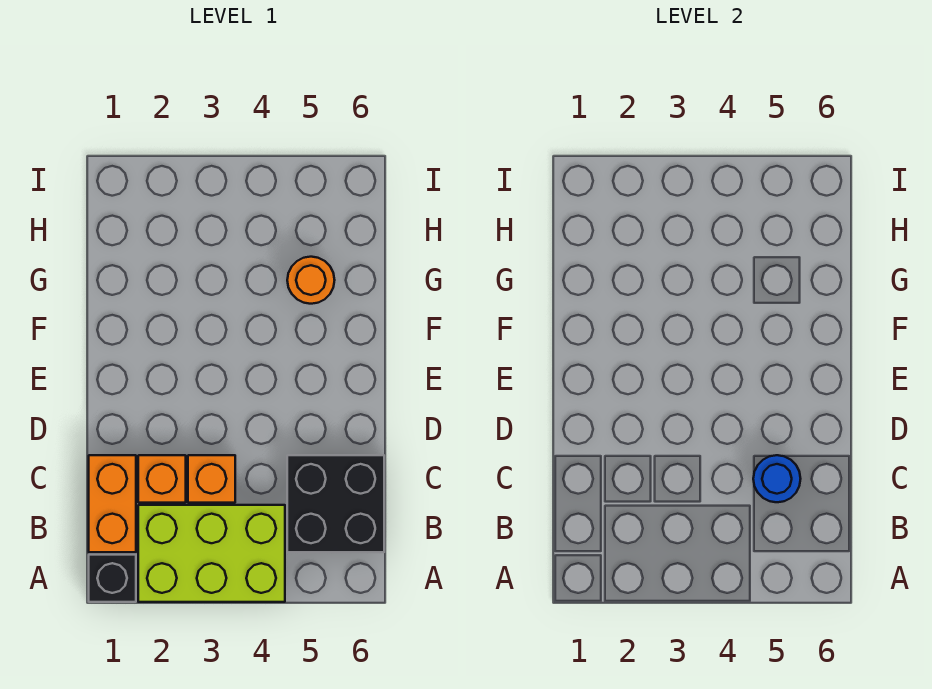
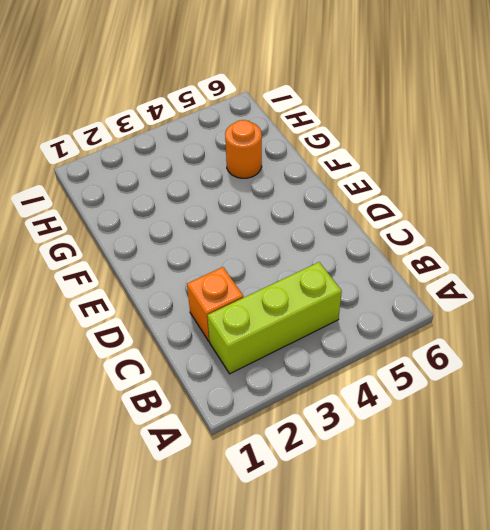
lime 1x3 brick [207,262,342,374] -> lime 2x3 brick [138,505,285,602]
none -> black 1x1 brick [89,555,136,602]
none -> orange 1x2 brick [89,455,136,552]

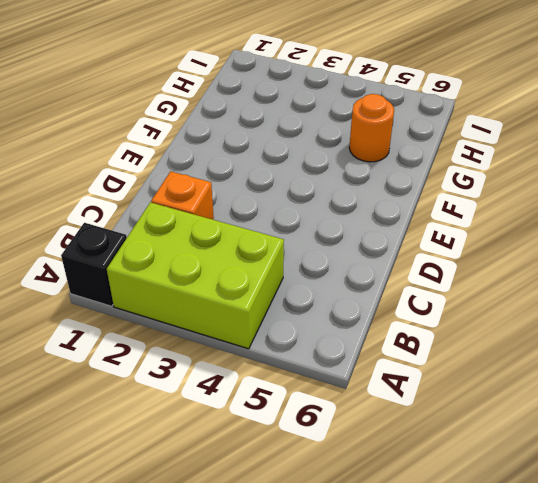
none -> orange 1x2 brick [89,455,136,552]
none -> black 2x2 brick [287,455,384,552]

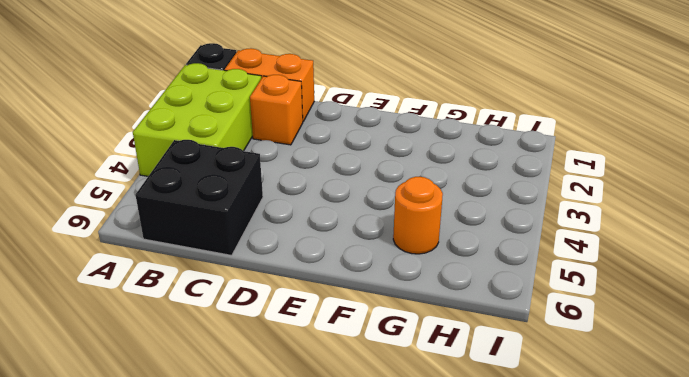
none -> orange 1x1 brick [188,455,235,503]
none -> blue 1x1 round brick [753,455,801,502]

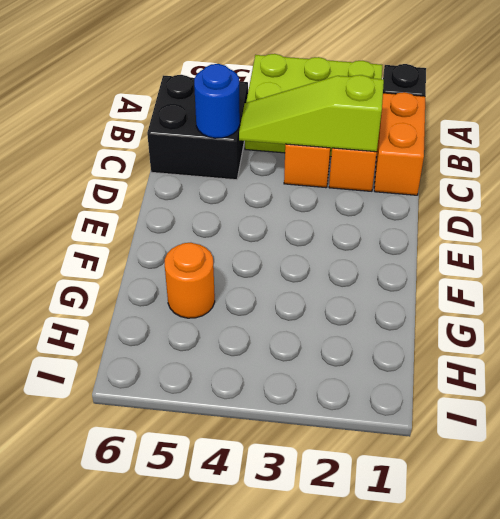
lime 1x3 slope [239,75,384,152] -> none

